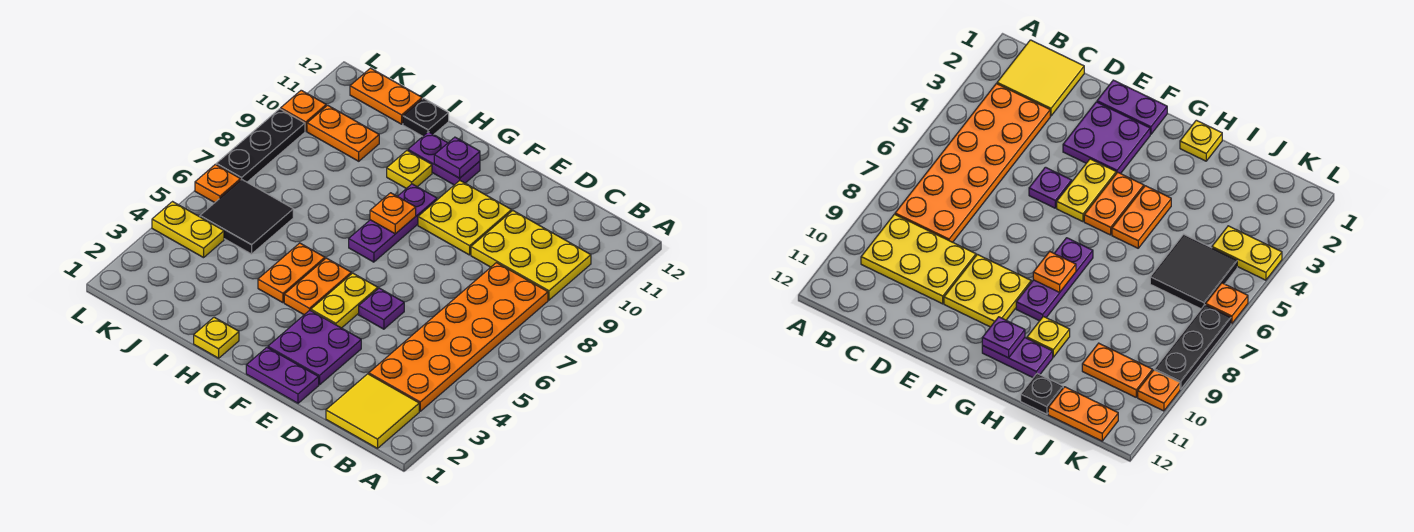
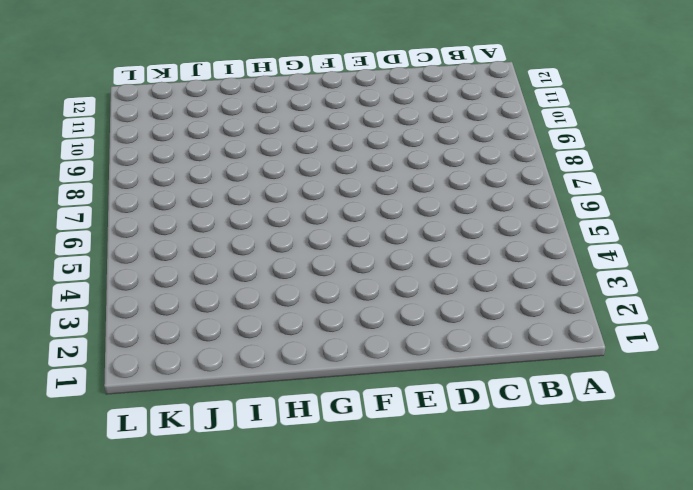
none -> yellow 2x2 tile [326,374,419,448]
none -> orange 2x6 plate [369,263,548,411]
none -> yellow 2x3 plate [471,211,591,300]

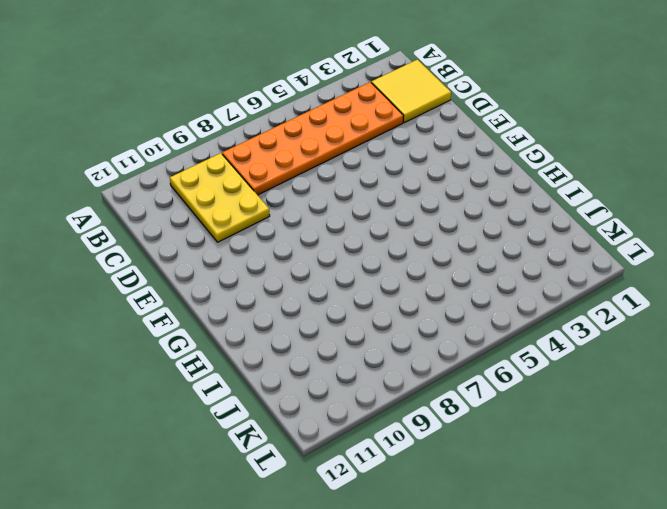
none -> purple 1x2 plate [246,347,319,403]
none -> purple 2x2 plate [268,310,361,385]
none -> purple 1x1 plate [359,288,404,329]

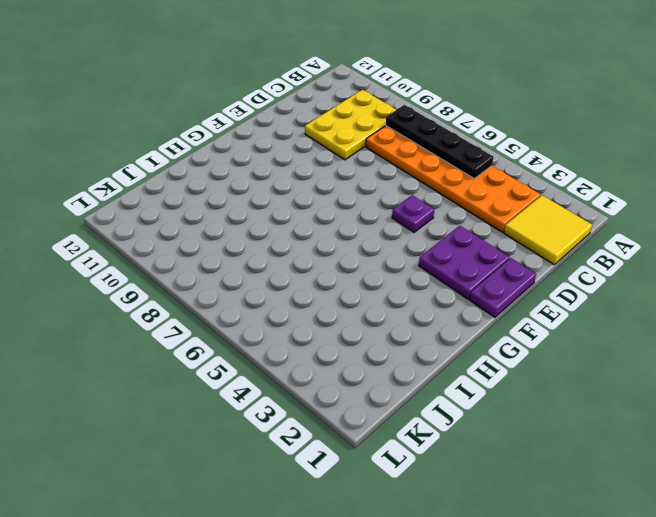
black 1x4 plate [386,105,493,178] -> none
none -> yellow 2x2 plate [418,181,512,255]
none -> yellow 1x2 plate [311,273,378,328]
none -> orange 1x2 plate [284,258,351,315]

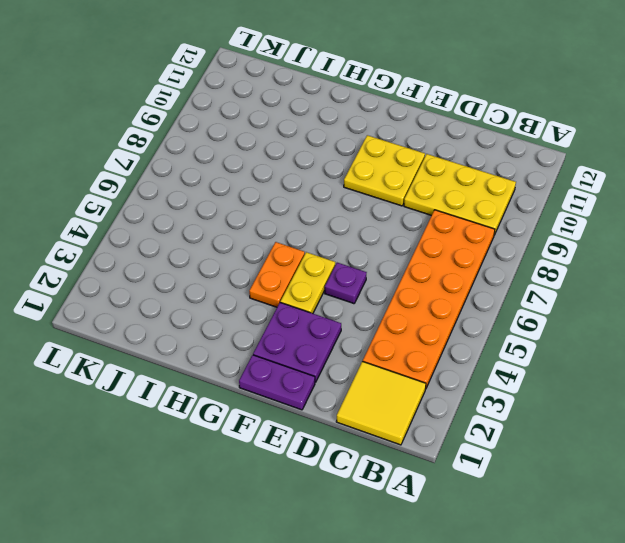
none -> purple 1x3 plate [349,184,437,262]
none -> purple 1x2 plate [408,132,480,185]
none -> yellow 1x1 plate [194,317,239,358]

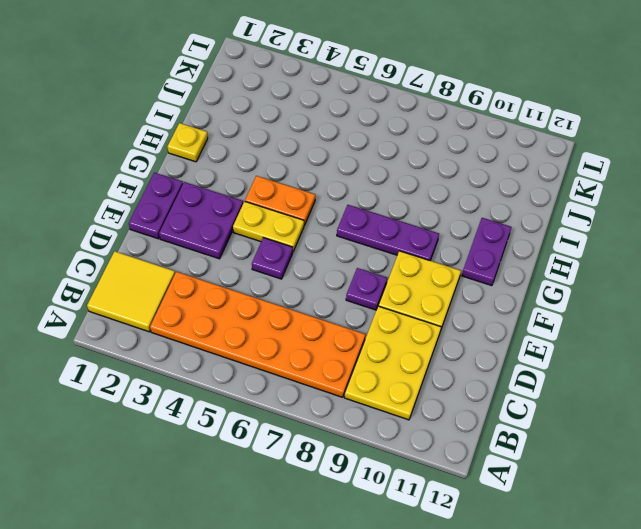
purple 1x1 plate [346,268,387,310] -> purple 1x1 plate moved to [434,137,480,178]
none -> orange 1x2 plate [258,243,325,303]
none -> yellow 1x1 plate [387,151,432,189]
none -> black 1x1 plate [403,98,449,136]

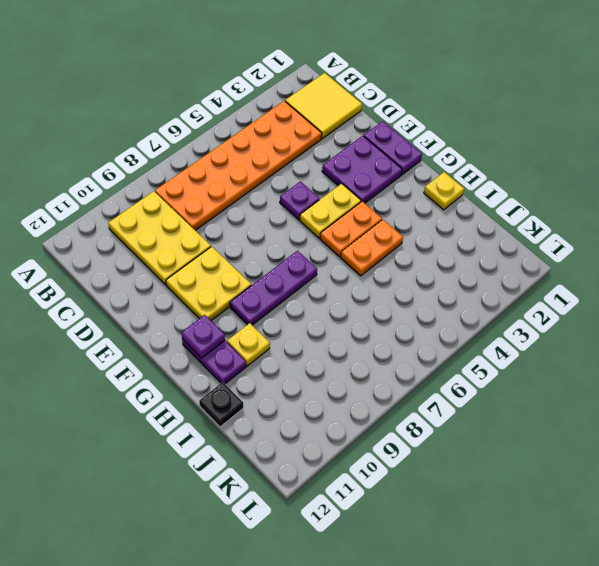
none -> black 2x2 tile [200,180,293,254]
none -> orange 1x2 plate [307,105,379,161]
none -> orange 1x2 plate [350,68,422,124]

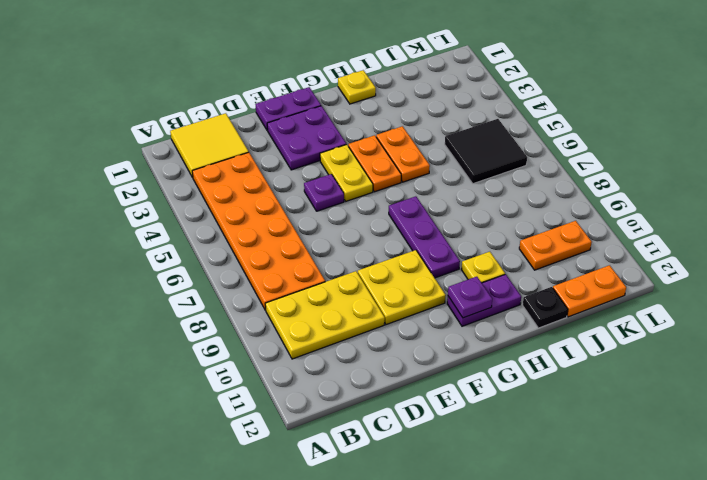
none -> yellow 1x2 plate [152,202,224,258]
none -> orange 1x1 plate [195,164,241,203]
none -> black 1x3 plate [216,109,305,182]

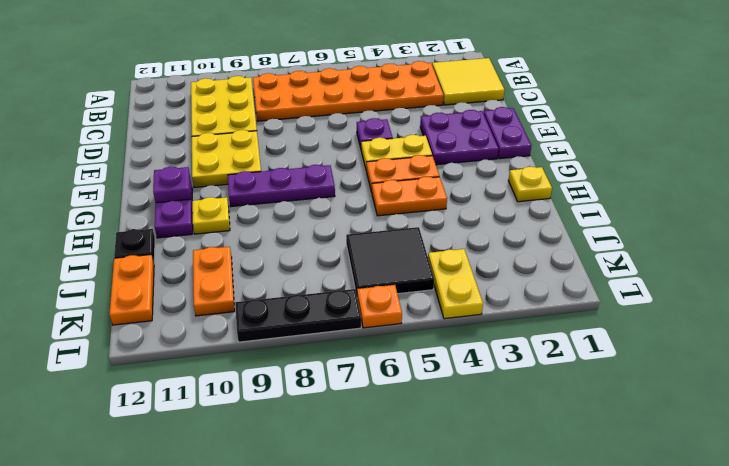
none -> orange 1x1 plate [281,90,326,131]
none -> orange 1x1 plate [370,193,416,234]

